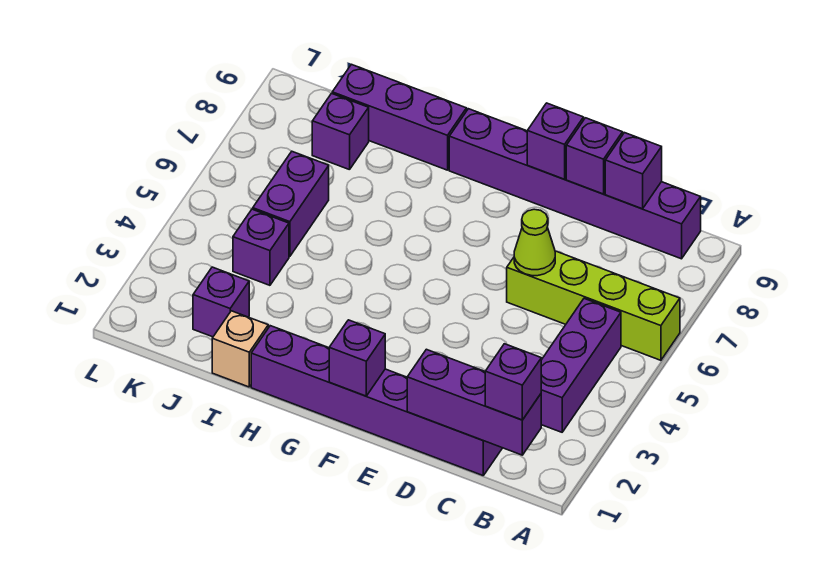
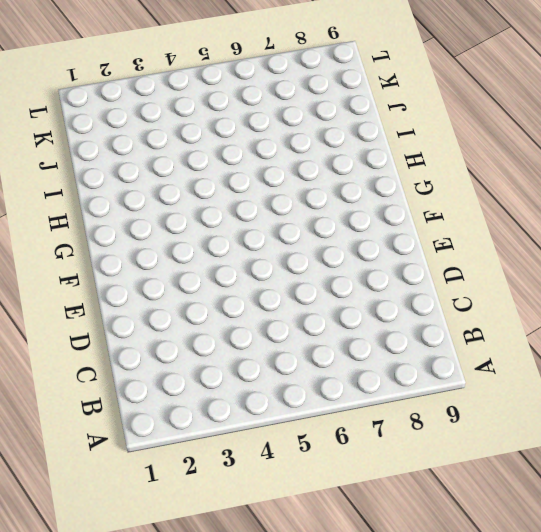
none -> lime 1x4 brick [507,251,680,360]
none -> purple 1x3 brick [541,299,621,432]
none -> purple 1x6 brick [449,109,701,259]

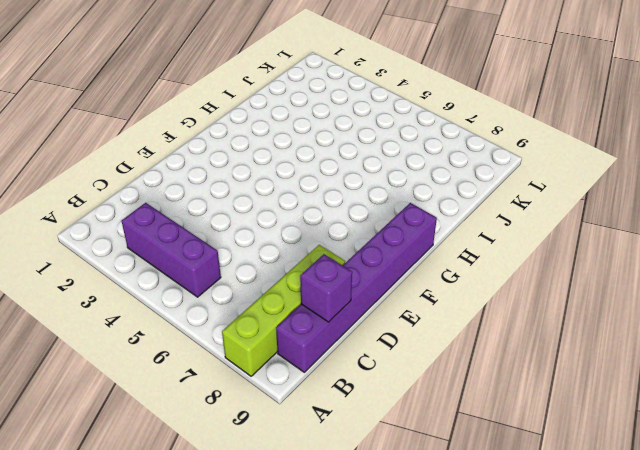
lime 1x4 brick [222,245,345,376] -> lime 1x4 brick moved to [507,251,680,360]
none -> purple 1x6 brick [251,326,502,475]
none -> purple 1x3 brick [332,65,466,170]
none -> tan 1x1 brick [212,311,268,387]

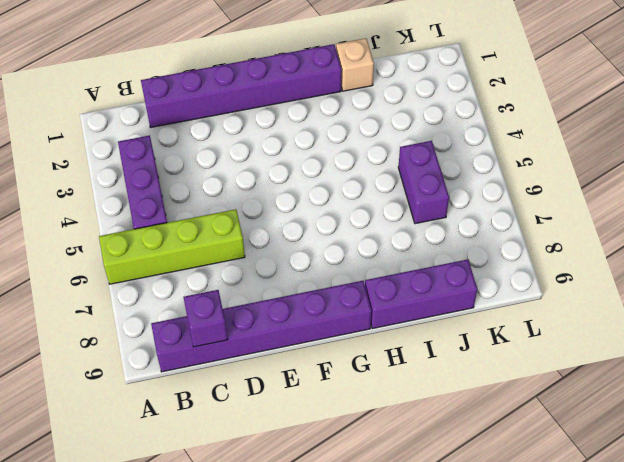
none -> purple 1x1 brick [193,267,249,337]
none -> purple 1x1 brick [233,209,289,285]
none -> purple 1x1 brick [312,93,369,170]

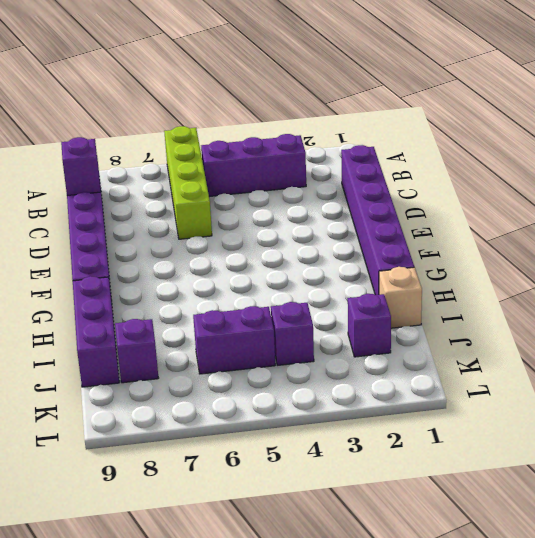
none -> purple 1x3 brick [407,349,541,455]
none -> lime 1x1 cone [514,209,555,276]
none -> purple 1x1 brick [566,118,623,194]

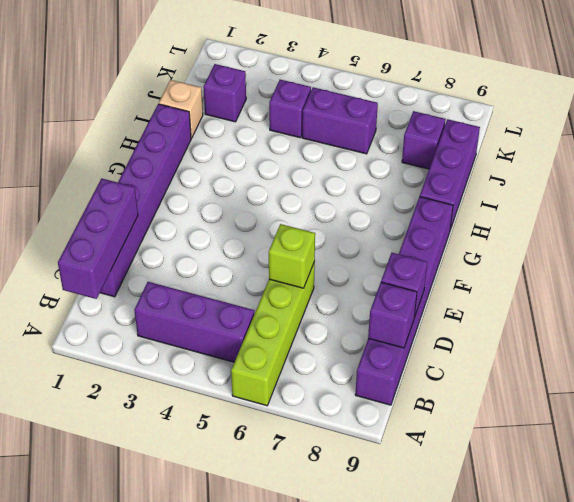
lime 1x1 brick [269,224,315,288] -> lime 1x1 cone [514,209,555,276]
none -> purple 1x1 brick [527,103,584,179]
none -> purple 1x1 brick [329,320,385,396]
none -> purple 1x1 brick [485,344,541,420]

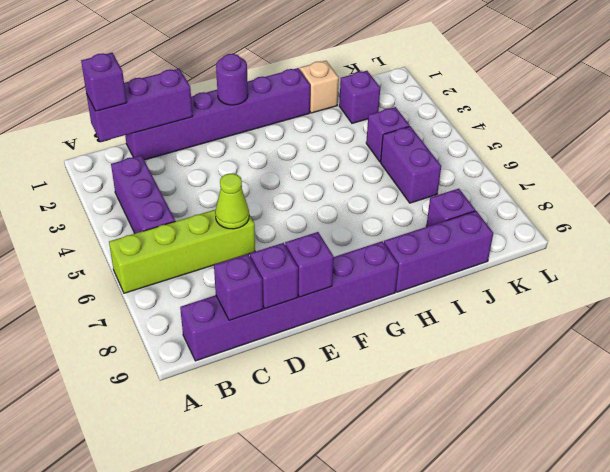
purple 1x1 round brick [216,54,248,105] -> purple 1x1 brick [329,320,385,396]

